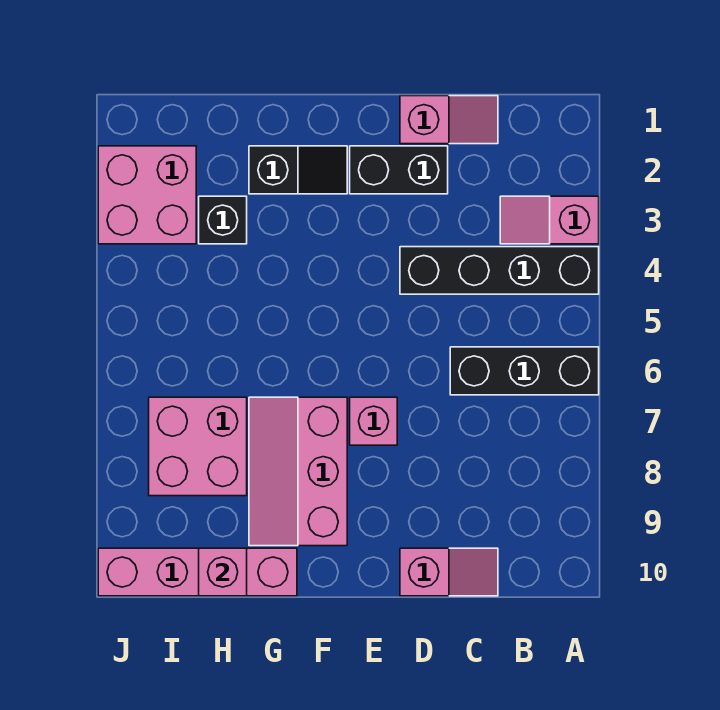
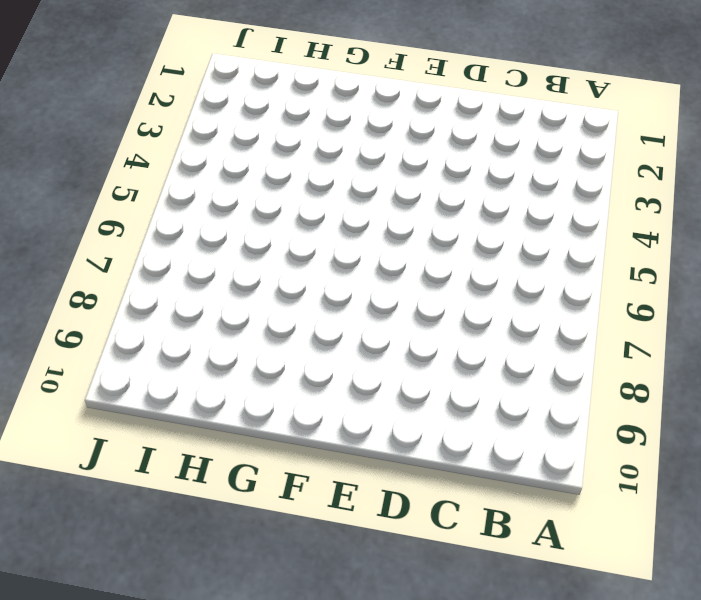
none -> pink 1x2 slope [500,196,599,244]
none -> black 1x4 brick [400,247,599,294]
none -> black 1x3 brick [450,347,599,395]

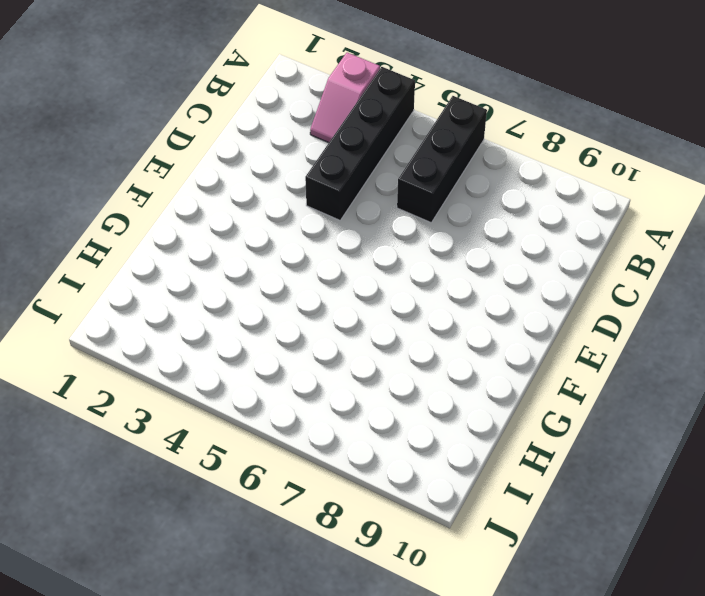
none -> pink 1x2 slope [400,96,498,144]
none -> pink 1x2 slope [400,548,498,596]
none -> black 1x2 brick [350,146,448,194]

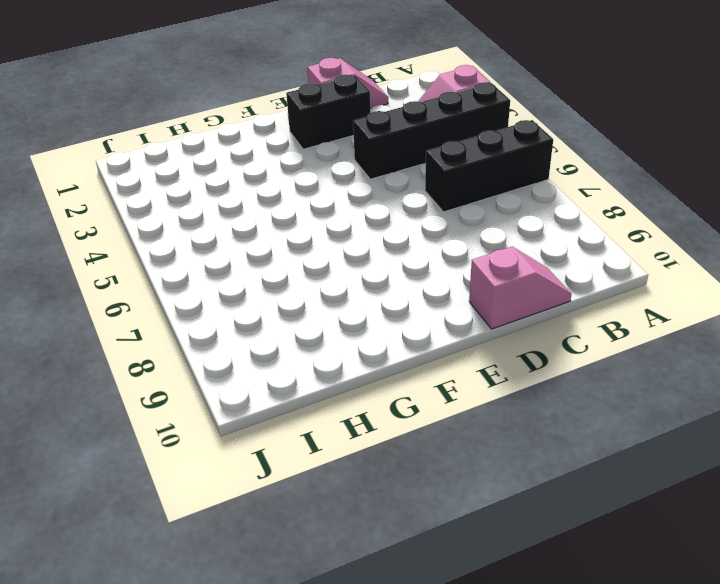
none -> pink 1x1 brick [350,397,397,445]
none -> black 1x2 slope [249,146,347,194]
none -> pink 2x3 slope [249,397,347,546]

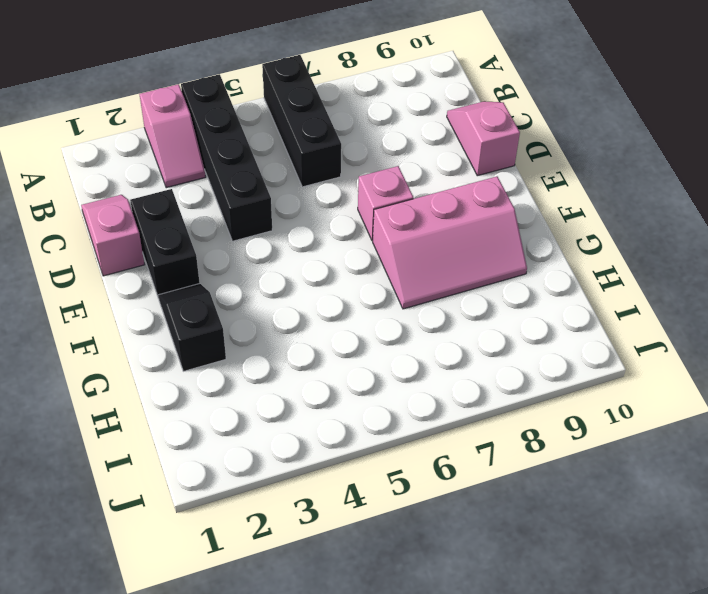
none -> pink 1x4 brick [98,548,297,596]
none -> black 1x1 brick [199,196,247,244]
none -> pink 2x2 brick [149,397,247,496]

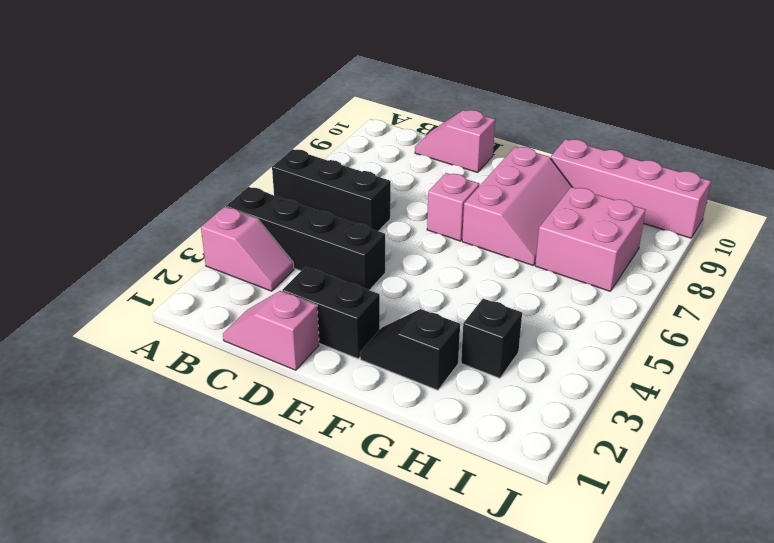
none -> pink 2x2 brick [98,146,196,244]
none -> pink 1x1 brick [199,548,247,596]

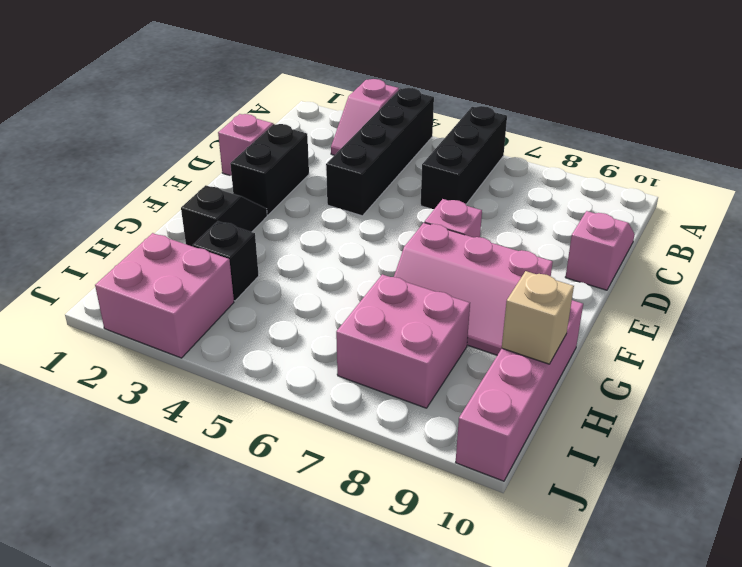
tan 1x1 brick [502,271,574,364] -> pink 1x1 brick [199,548,247,596]

